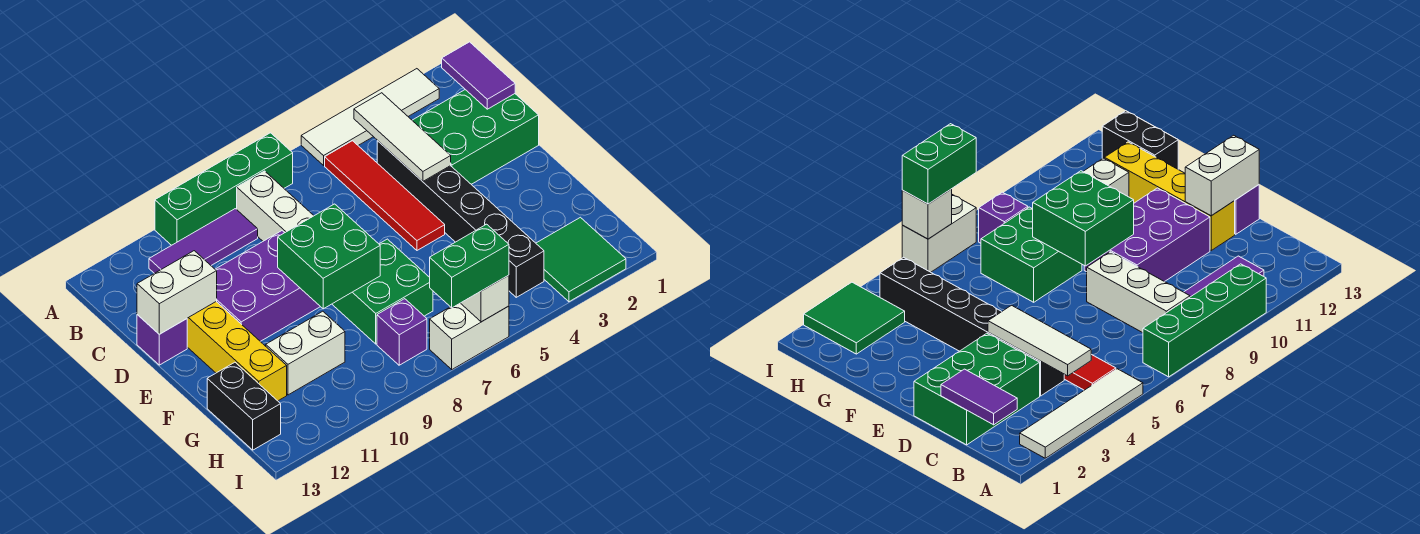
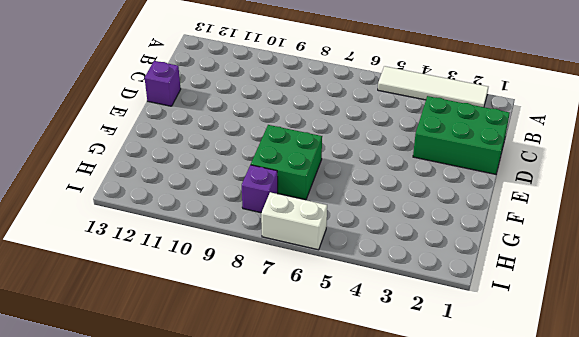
none -> green 1x4 brick [155,133,293,245]
none -> red 1x4 tile [325,141,445,250]
none -> white 1x3 brick [237,171,314,241]

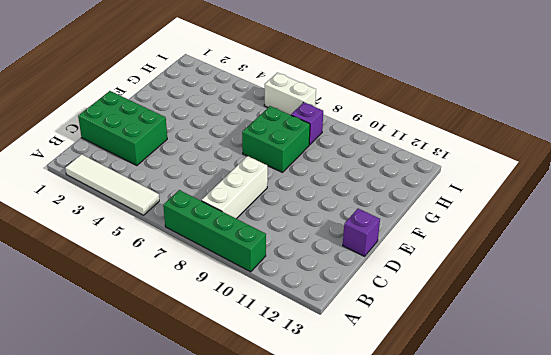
none -> red 1x4 tile [325,141,445,250]
none -> purple 1x3 tile [149,209,258,274]
none -> black 1x6 brick [377,141,544,297]

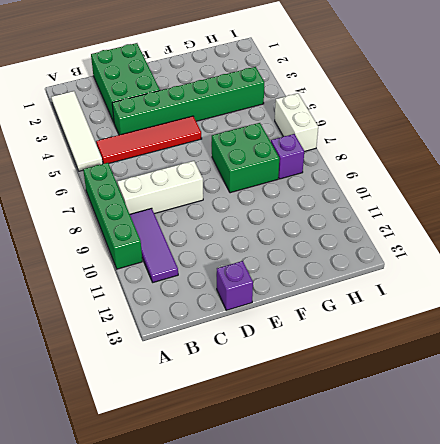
green 1x6 brick [112,67,264,135] -> black 1x6 brick [377,141,544,297]
none -> purple 2x3 brick [215,231,320,341]
none -> yellow 1x4 brick [187,302,287,401]
none -> white 1x2 brick [266,311,345,395]

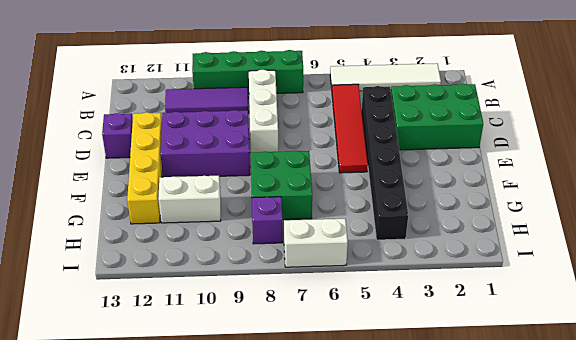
none -> black 1x2 brick [207,362,281,450]
none -> green 2x2 tile [536,217,626,302]
none -> purple 1x2 tile [442,42,515,109]

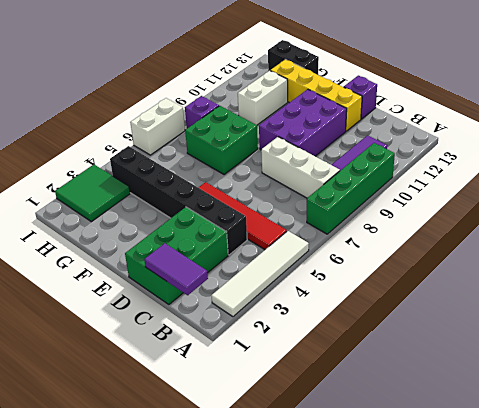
none -> white 1x3 tile [354,93,451,181]
none -> white 1x2 brick [137,251,217,334]
none -> green 2x2 brick [278,204,380,309]

